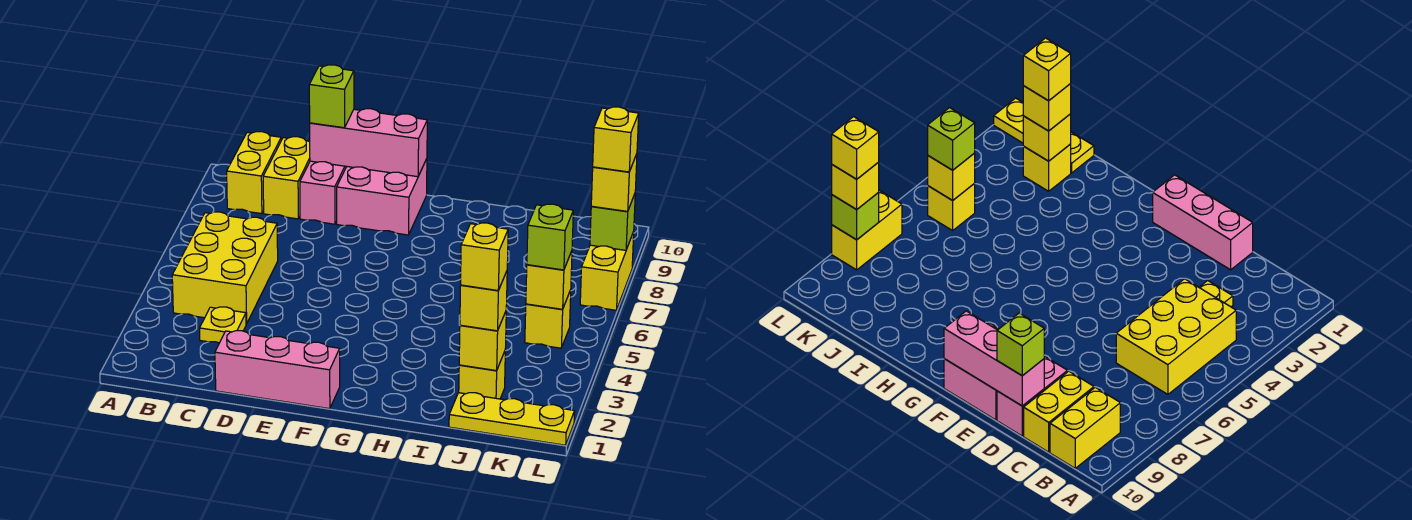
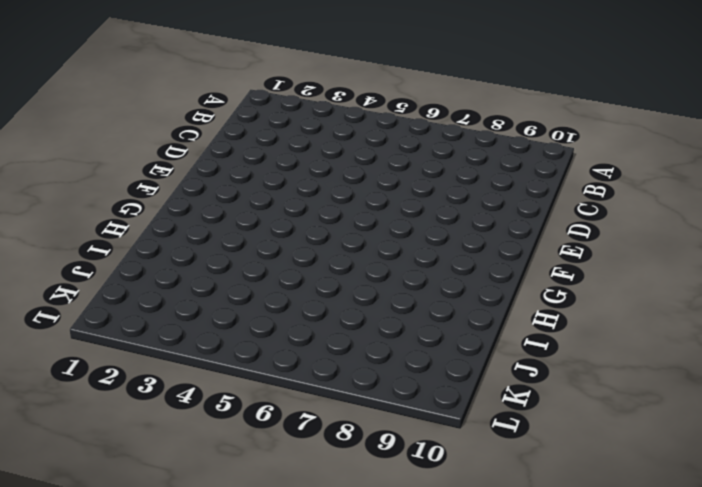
none -> yellow 2x3 brick [172,212,278,324]
none -> yellow 1x2 brick [227,132,281,214]
none -> yellow 1x1 plate [200,307,246,343]

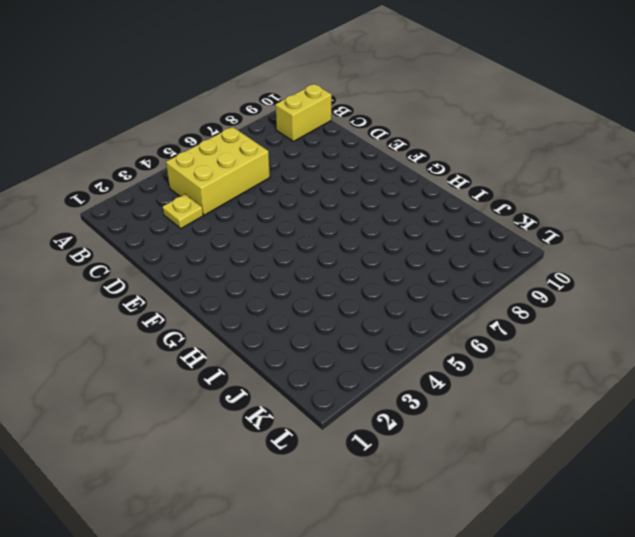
none -> yellow 1x2 brick [263,137,310,219]
none -> pink 1x3 brick [215,331,340,409]
none -> pink 1x2 brick [300,161,347,224]

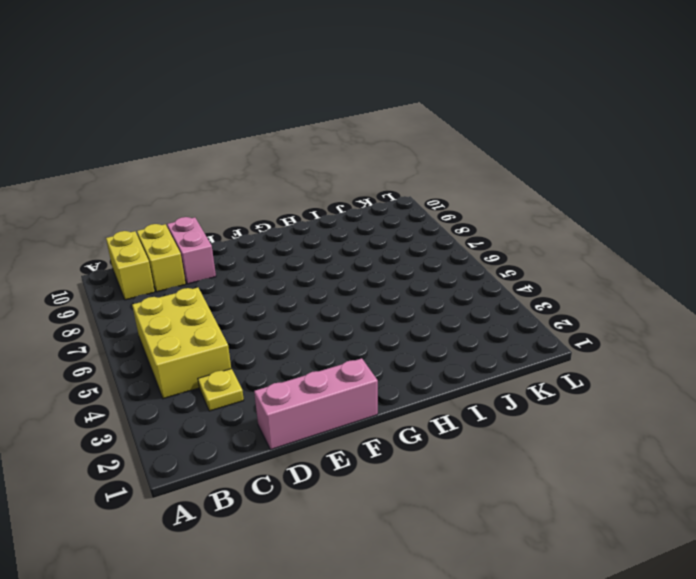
none -> pink 2x2 brick [337,159,427,235]
none -> yellow 1x3 plate [449,393,575,445]
none -> yellow 1x1 brick [459,352,505,399]

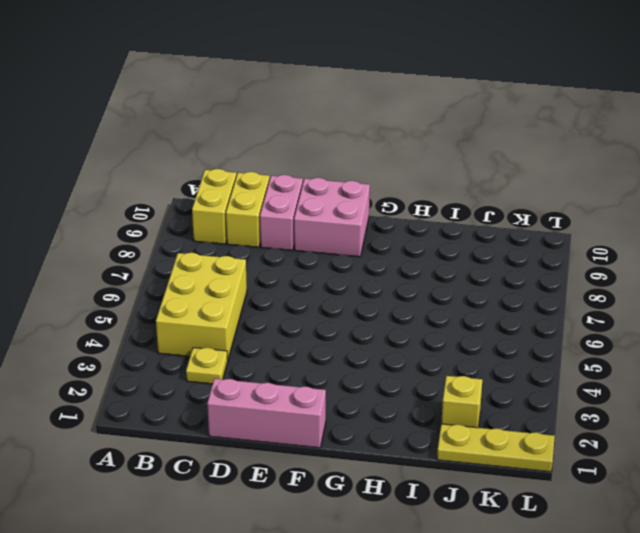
none -> yellow 1x1 brick [525,290,571,348]
none -> yellow 1x2 brick [580,232,634,310]
none -> pink 1x3 brick [310,109,427,177]

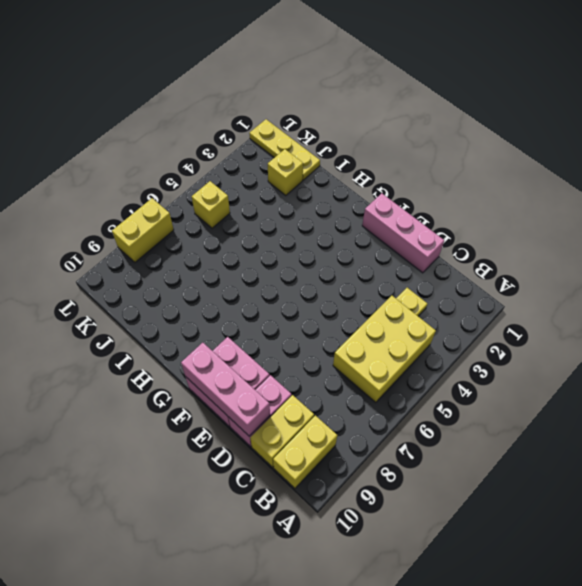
none -> yellow 1x1 brick [459,312,506,371]
none -> yellow 1x1 brick [526,251,572,309]
none -> lime 1x1 brick [590,194,635,250]

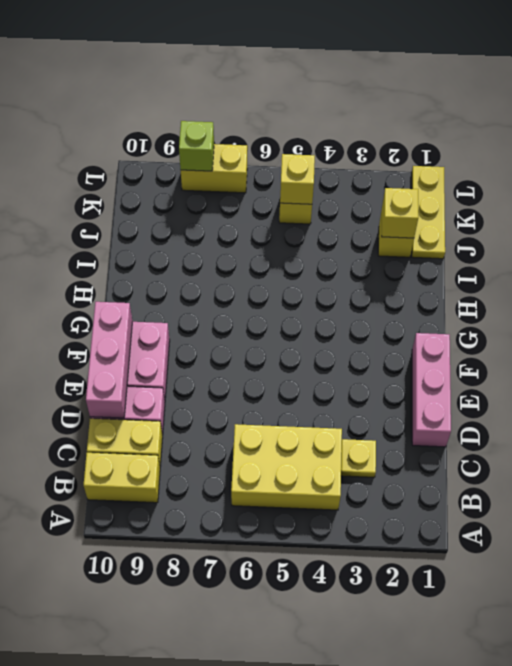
none -> lime 1x1 brick [309,65,354,128]
none -> yellow 1x1 brick [460,271,507,331]
none -> lime 1x1 brick [527,204,573,270]

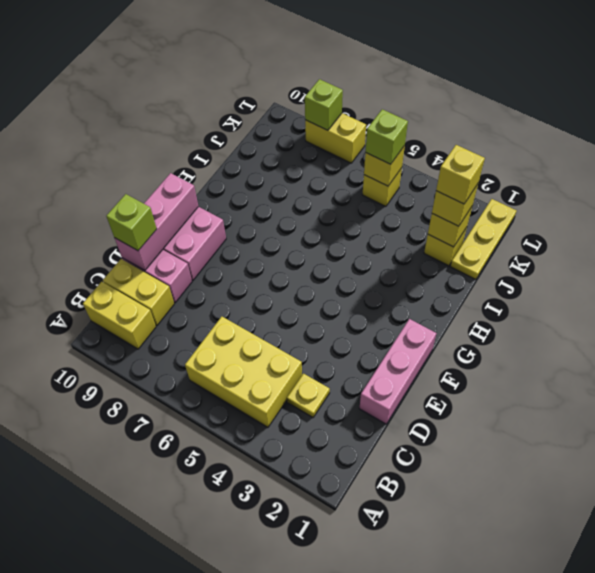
none -> yellow 1x1 brick [591,154,637,211]
none -> yellow 1x1 brick [593,107,639,172]

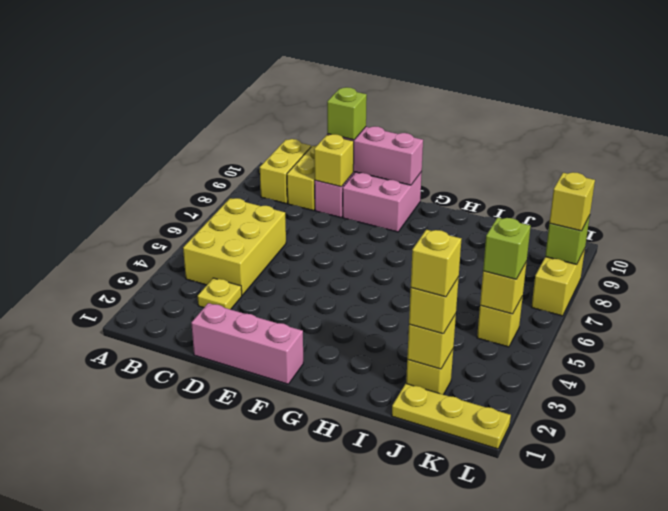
yellow 1x1 brick [314,134,354,187] -> yellow 1x1 brick moved to [593,107,639,172]

